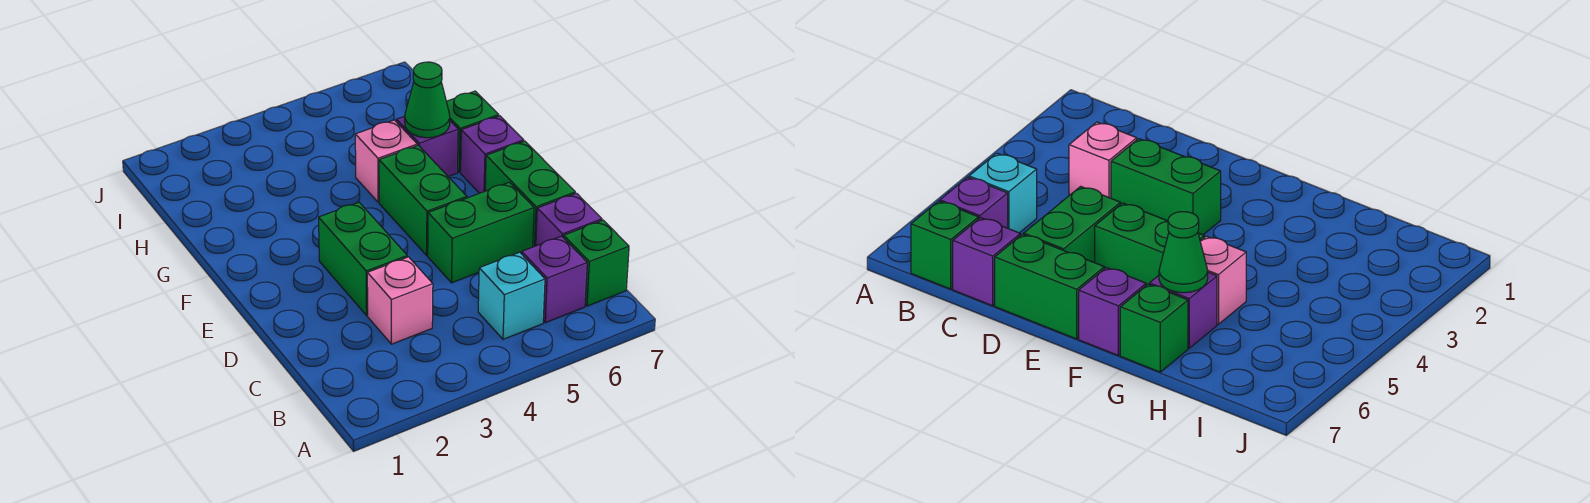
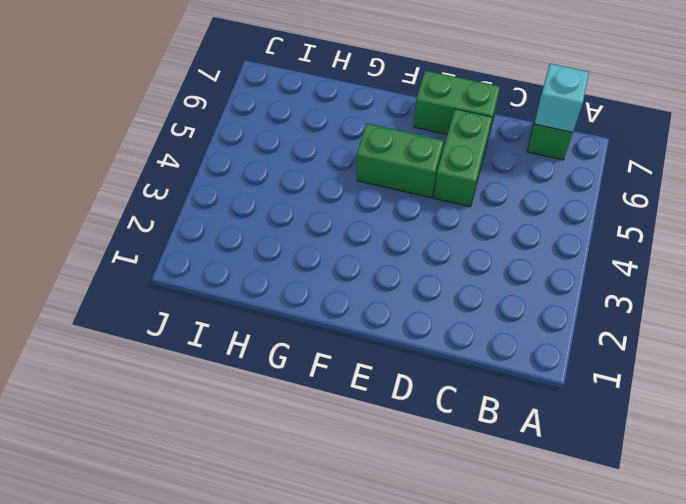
cyan 1x1 brick [535,64,589,132] -> cyan 1x1 brick moved to [478,252,545,339]
none -> purple 1x1 brick [522,236,587,323]
none -> pink 1x1 brick [367,257,433,344]
none -> purple 1x1 brick [536,193,602,246]

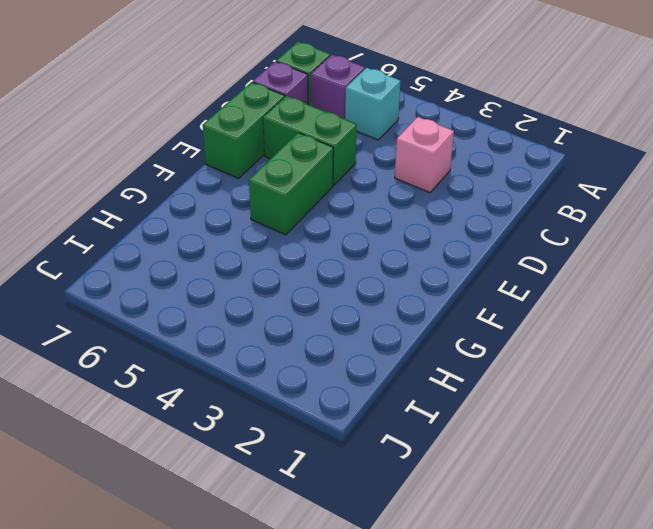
none -> green 1x2 brick [319,202,407,315]
none -> purple 1x1 brick [461,116,524,193]
none -> pink 1x1 brick [355,120,417,202]

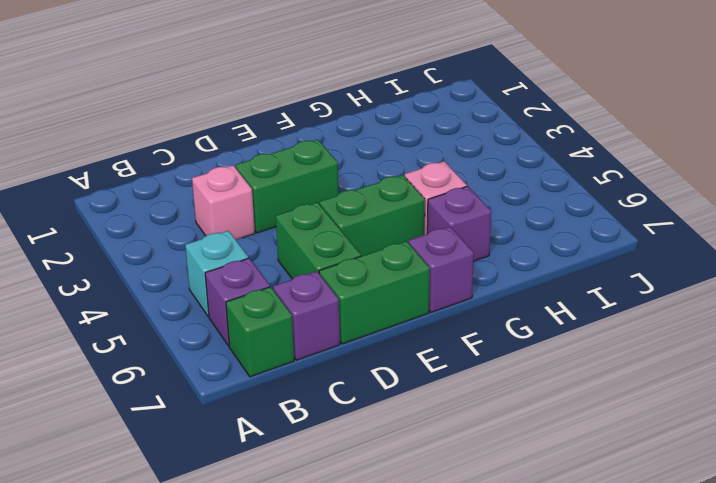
none -> green 1x1 brick [446,91,499,172]
none -> green 1x1 cone [405,62,450,138]

